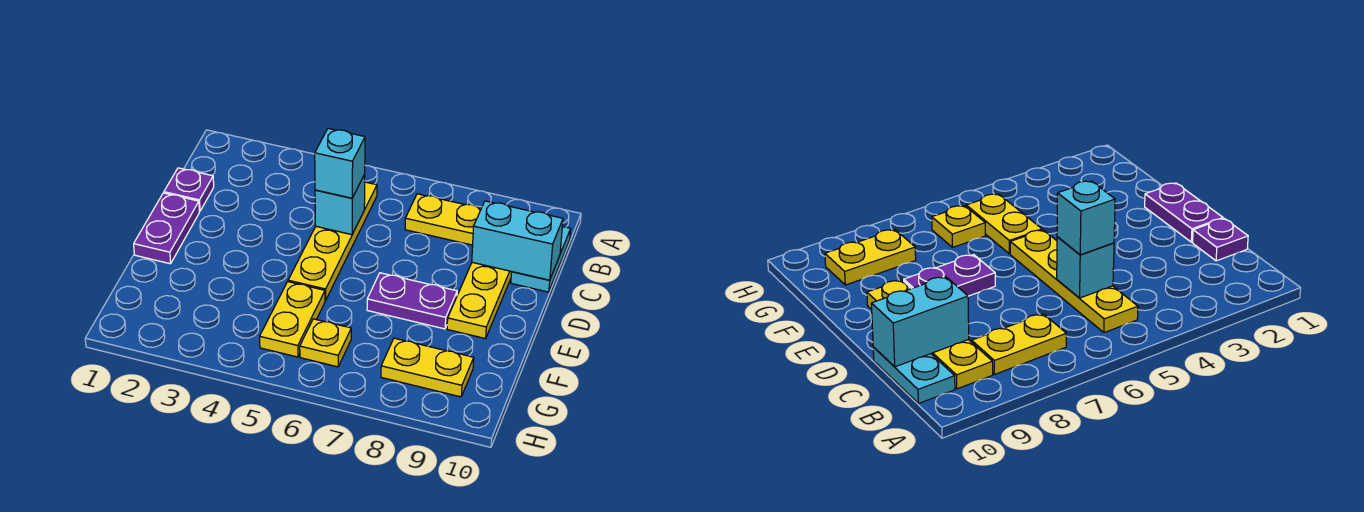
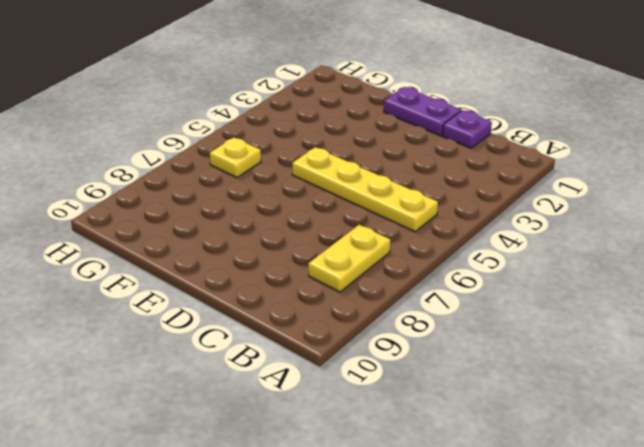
none -> yellow 1x4 plate [447,262,512,339]
none -> cyan 1x2 plate [511,226,571,292]
none -> purple 1x2 plate [367,273,457,329]

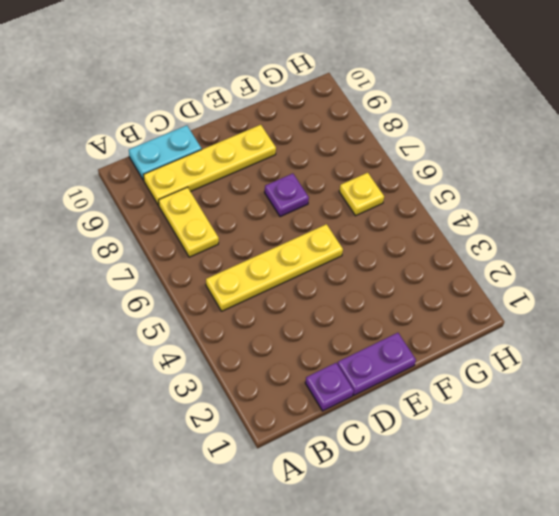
purple 1x1 plate [265,174,309,217] -> purple 1x2 plate [367,273,457,329]
none -> yellow 1x2 plate [260,282,325,357]
none -> yellow 1x2 plate [381,338,474,397]
none -> cyan 1x1 brick [315,175,365,235]

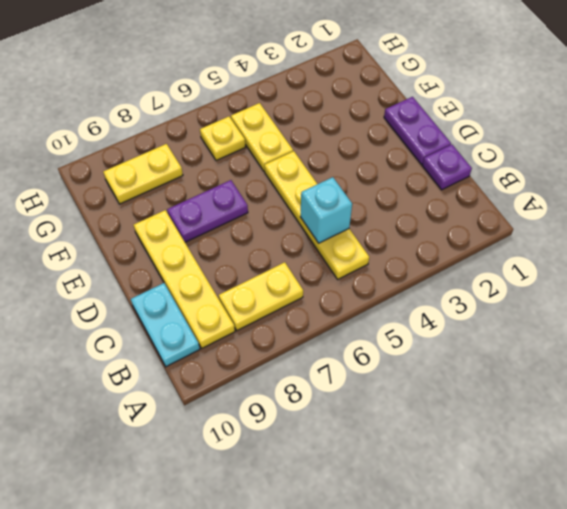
none -> cyan 1x2 brick [472,201,563,280]
none -> cyan 1x1 brick [315,129,365,198]

